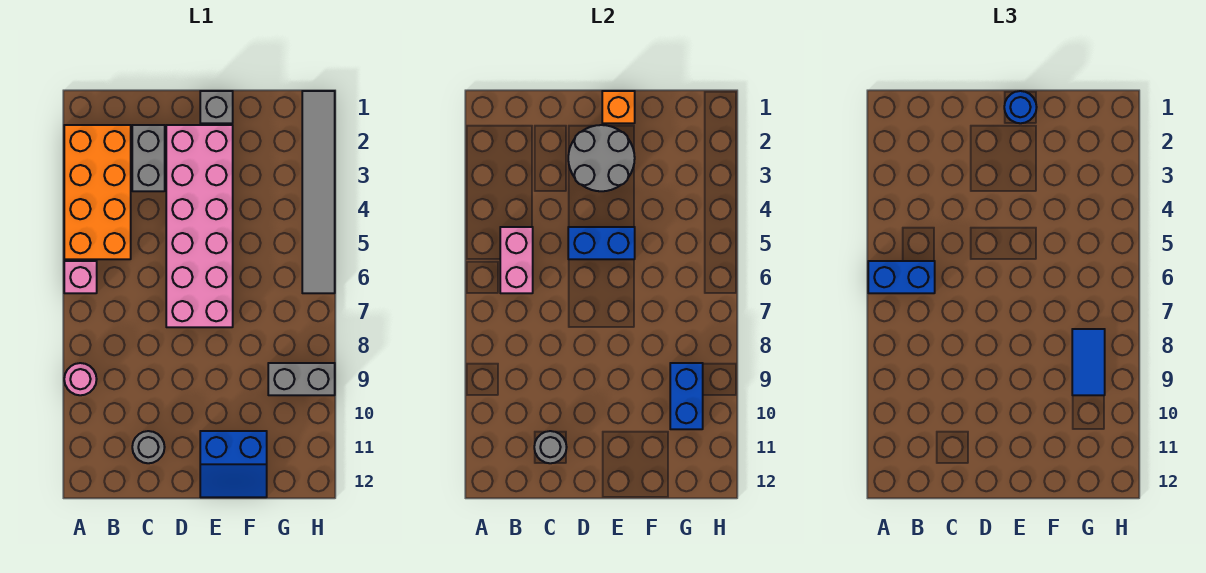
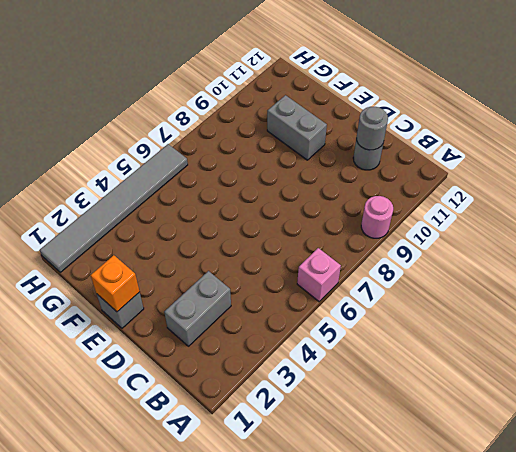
grey 1x2 brick [267,95,327,160] -> grey 1x2 brick moved to [268,363,335,395]
none -> orange 2x4 brick [64,125,131,259]
none -> pink 2x6 brick [166,125,233,327]
none -> blue 2x2 slope [200,431,267,497]

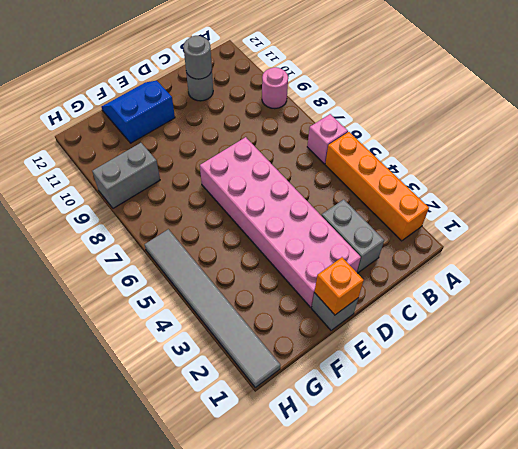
orange 1x4 brick [325,132,429,241] -> orange 2x4 brick [64,125,131,259]
none -> pink 1x2 brick [500,227,533,293]
none -> grey 2x2 round brick [568,125,635,191]
none -> blue 1x2 brick [568,227,635,259]

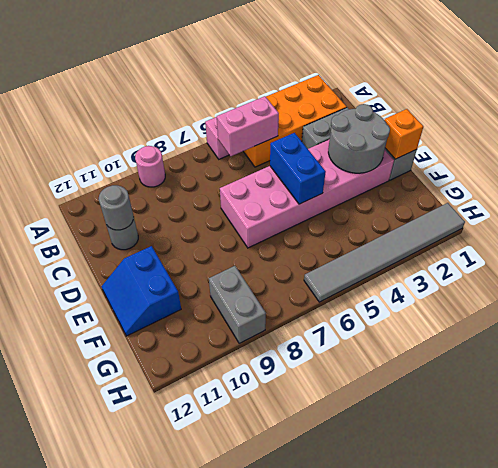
none -> blue 1x2 brick [670,363,703,429]
none -> blue 1x2 brick [868,261,935,293]
none -> blue 1x1 round brick [1004,91,1037,123]

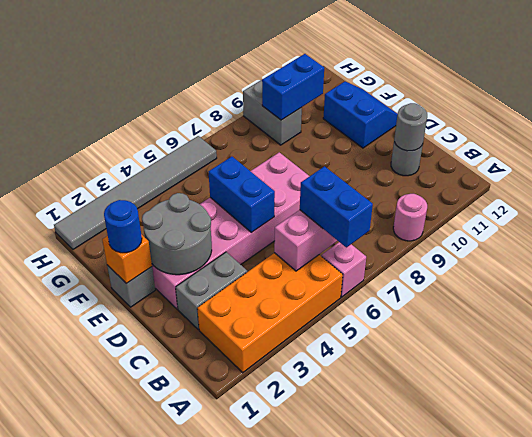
none -> blue 1x2 tile [1072,329,1105,395]

